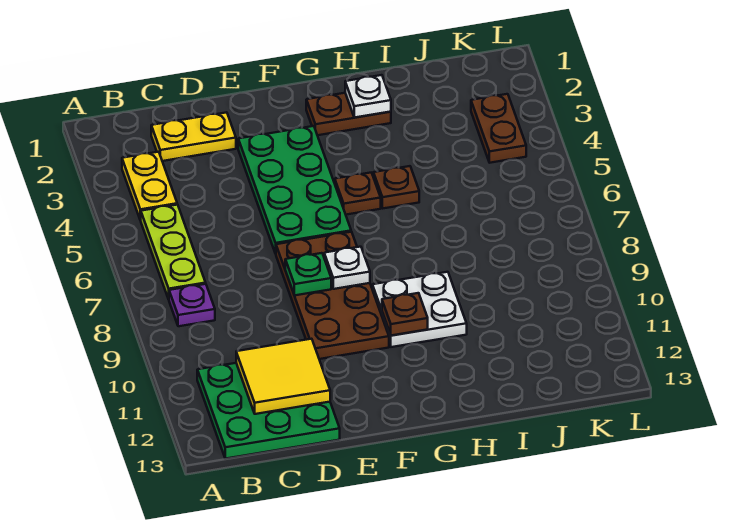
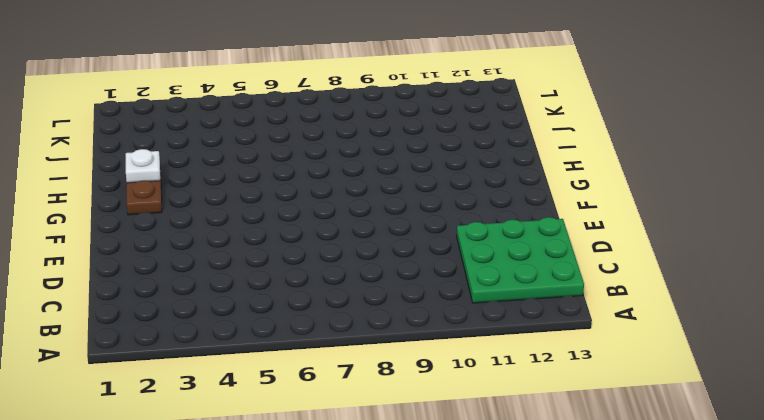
none -> yellow 1x2 plate [122,152,177,220]
none -> lime 1x3 plate [141,205,206,299]
none -> purple 1x1 plate [169,284,215,326]

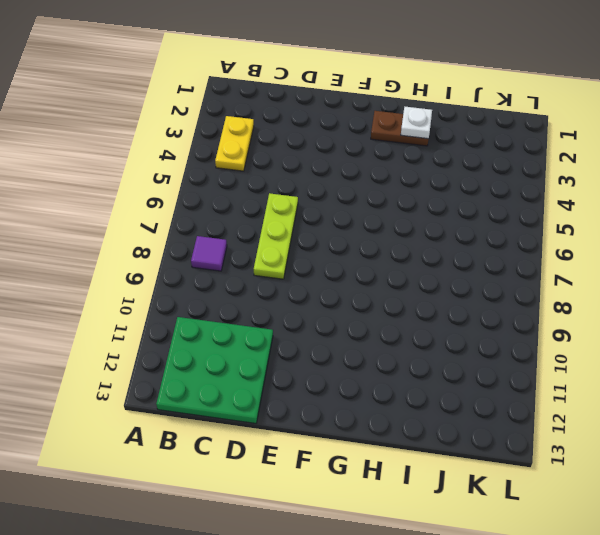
purple 1x1 tile [191,236,227,271] -> purple 1x1 plate [169,284,215,326]
lime 1x3 plate [254,193,298,279] -> lime 1x3 plate moved to [141,205,206,299]
none -> yellow 1x2 plate [151,112,236,161]
none -> green 2x4 plate [238,126,351,254]
none -> brown 2x4 plate [276,232,389,359]

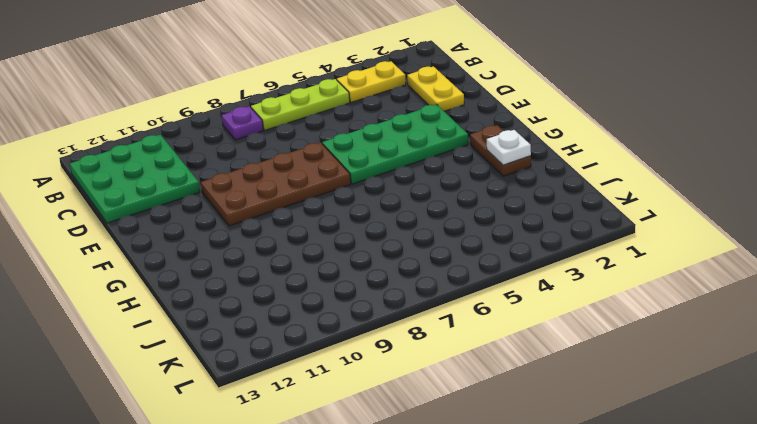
none -> brown 1x1 plate [335,173,381,215]
none -> white 2x2 plate [372,272,467,347]
none -> brown 1x1 plate [373,166,419,208]

